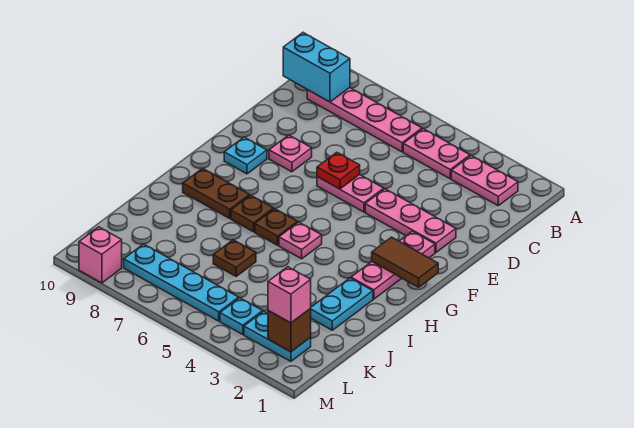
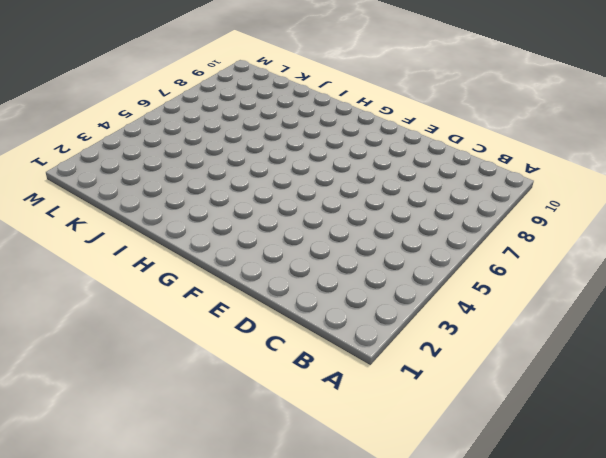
none -> pink 1x2 plate [451,156,518,206]
none -> pink 1x2 plate [403,129,470,179]
none -> pink 1x4 plate [307,88,422,152]

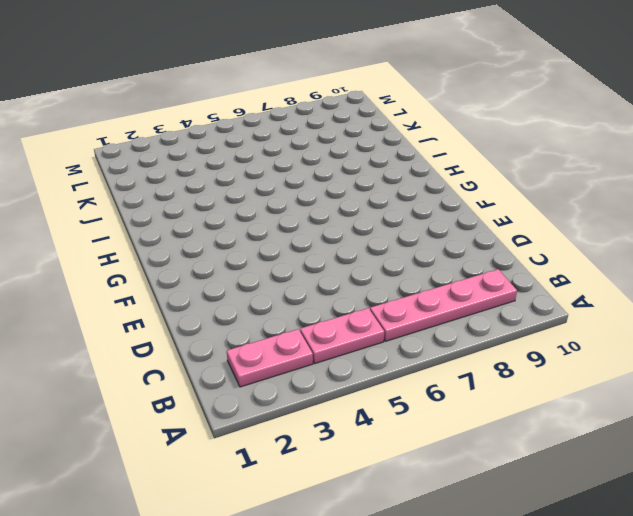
none -> pink 1x3 plate [365,189,456,252]
none -> pink 1x2 plate [317,175,384,212]
none -> pink 1x1 plate [269,135,312,172]

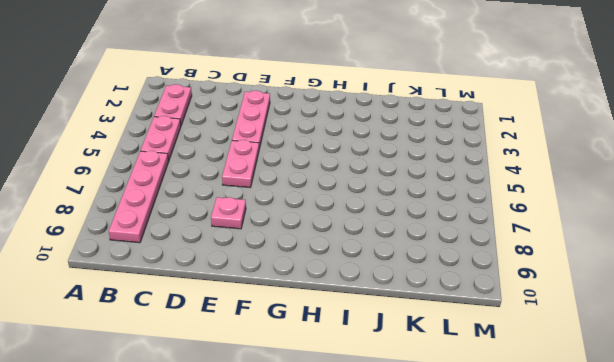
none -> pink 1x3 plate [351,231,435,299]
none -> cyan 1x1 plate [224,137,267,174]
none -> pink 1x1 plate [279,222,322,259]

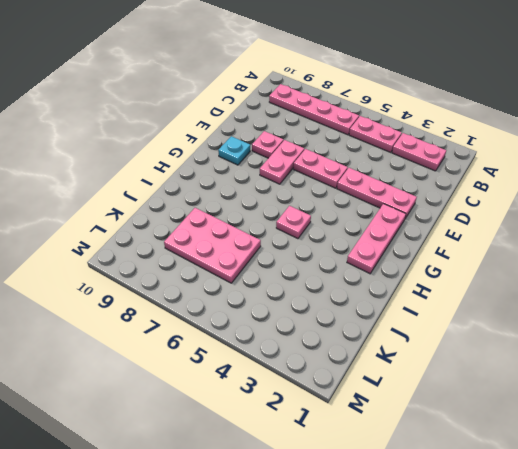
pink 1x2 plate [260,140,304,184] -> none
pink 2x3 plate [164,208,261,283] -> brown 1x1 plate [213,240,256,276]
none -> brown 1x1 plate [255,209,298,245]
none -> brown 1x1 plate [231,195,273,232]
none -> brown 1x2 plate [183,168,249,218]

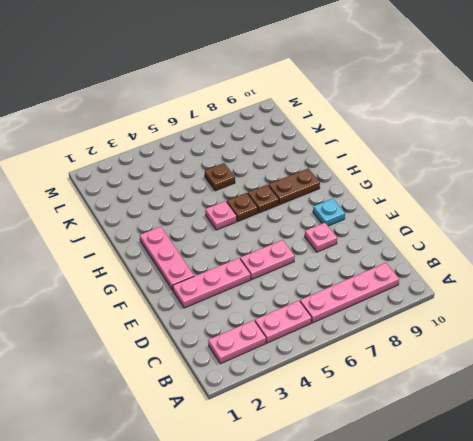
none -> cyan 1x2 plate [310,278,373,330]
none -> cyan 1x2 plate [244,311,311,361]
none -> cyan 1x1 plate [220,298,263,335]

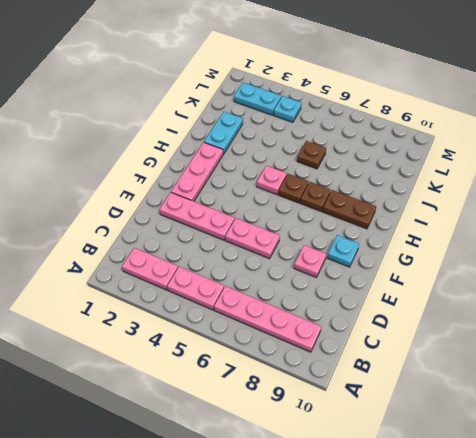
none -> cyan 1x4 plate [124,244,239,321]
none -> pink 1x1 brick [79,227,122,283]
none -> cyan 1x2 brick [283,33,350,102]

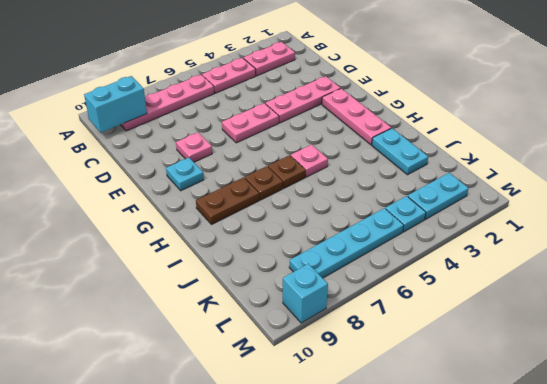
cyan 1x1 brick [283,264,328,323] -> pink 1x1 brick [79,227,122,283]
none -> brown 1x1 plate [213,240,256,276]
none -> red 1x1 plate [317,152,360,189]
none -> brown 1x2 tile [372,237,438,287]

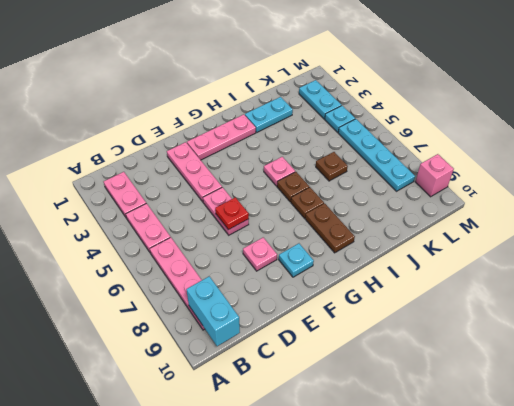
none -> brown 1x2 tile [372,237,438,287]
none -> brown 1x1 brick [268,309,311,352]
none -> pink 1x1 brick [268,267,311,323]

